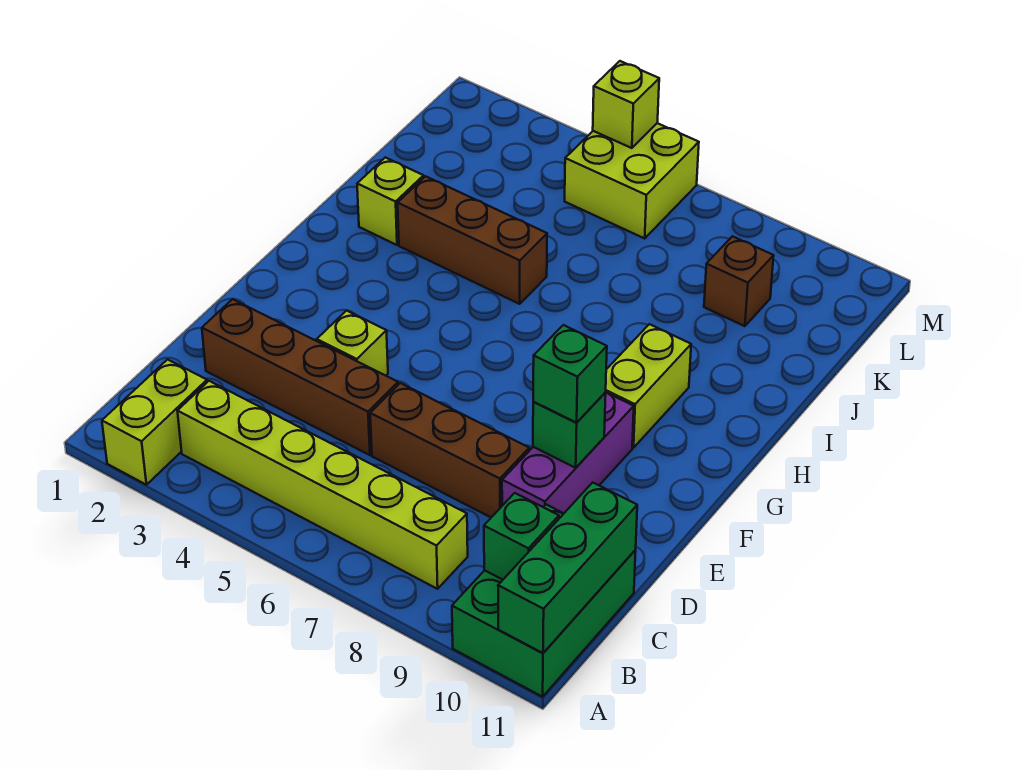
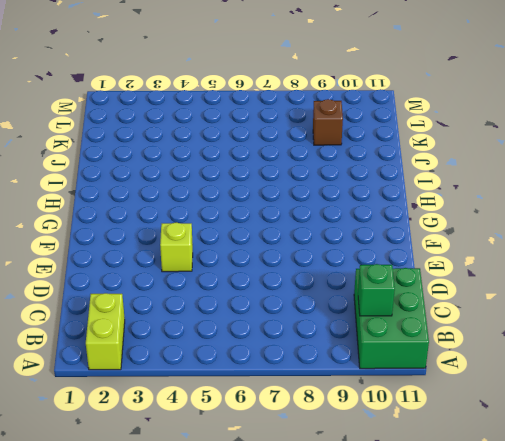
none -> lime 1x6 brick [178,381,468,589]
none -> brown 1x4 brick [202,299,398,455]
none -> brown 1x3 brick [370,383,529,517]

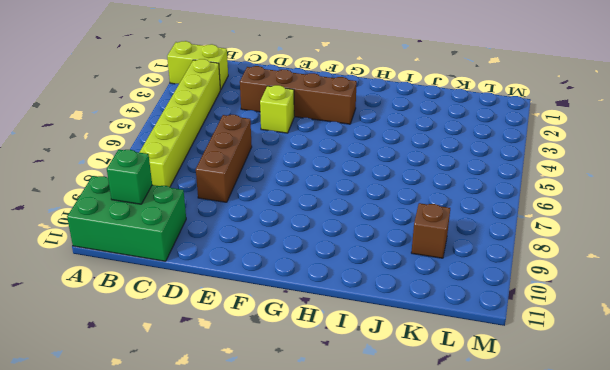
brown 1x4 brick [240,66,357,124] -> brown 1x4 brick turned to [202,299,398,455]
none -> purple 1x3 brick [502,393,634,513]
none -> lime 1x2 brick [606,324,691,448]
none -> lime 1x1 brick [357,157,424,245]

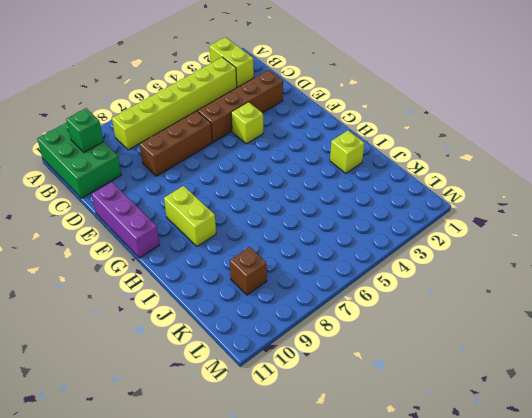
purple 1x3 brick [92,182,159,258] -> purple 1x3 brick moved to [502,393,634,513]
none -> brown 1x3 brick [398,176,547,304]
none -> lime 2x2 brick [565,123,699,238]
none -> green 1x3 brick [498,483,637,653]

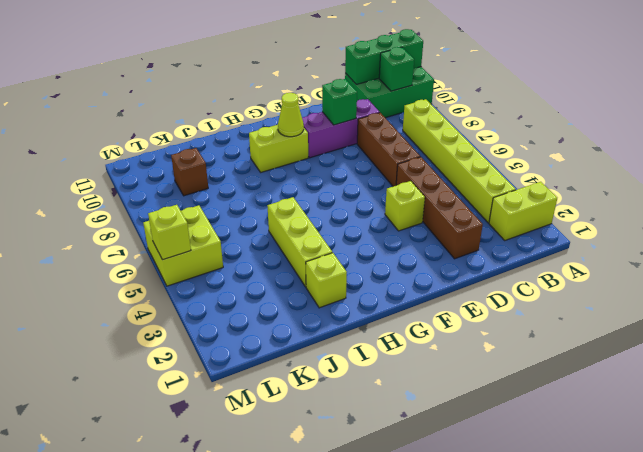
lime 1x1 cone [278,93,304,137] -> none
lime 1x3 brick [267,197,332,287] -> brown 1x3 brick [398,176,547,304]
none -> green 1x1 brick [533,325,607,423]

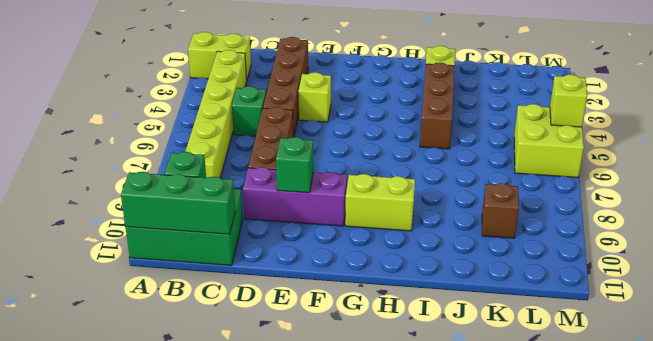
green 1x1 brick [232,86,266,136] -> green 1x1 brick moved to [533,325,607,423]

